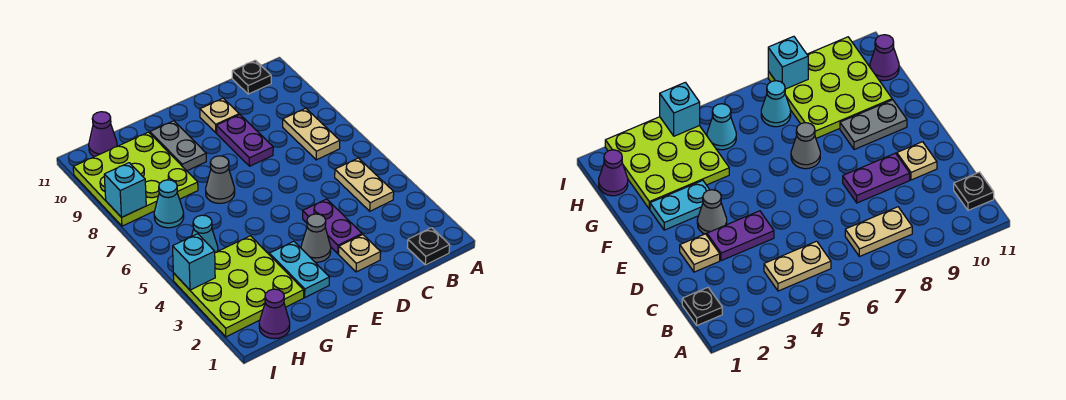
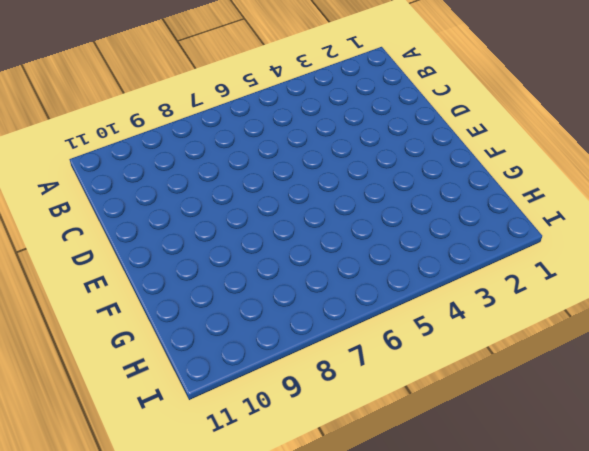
none -> black 1x1 plate [407,228,450,265]
none -> tan 1x2 plate [335,158,394,211]
none -> tan 1x2 plate [283,108,340,160]

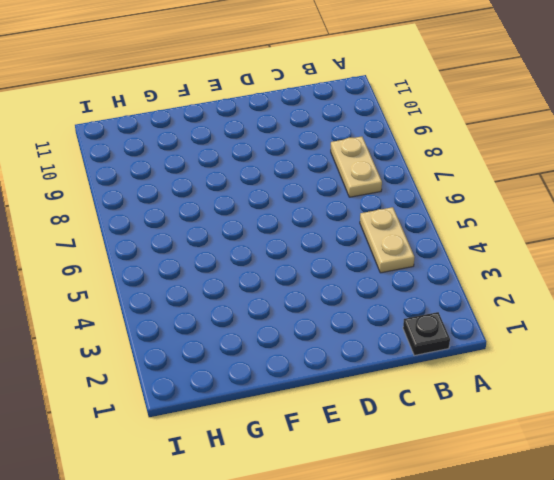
none -> black 1x1 plate [232,60,271,94]
none -> tan 1x1 plate [339,235,381,272]
none -> purple 1x2 plate [303,199,362,254]

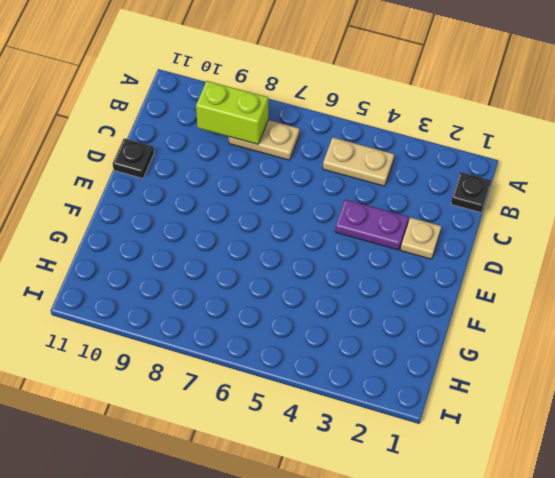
lime 1x2 brick [196,81,268,144] -> none
black 1x1 plate [113,139,154,178] -> black 1x1 plate moved to [232,60,271,94]
none -> purple 1x2 plate [216,114,273,166]
none -> tan 1x1 plate [200,98,239,133]
none -> grey 1x1 cone [301,214,331,262]

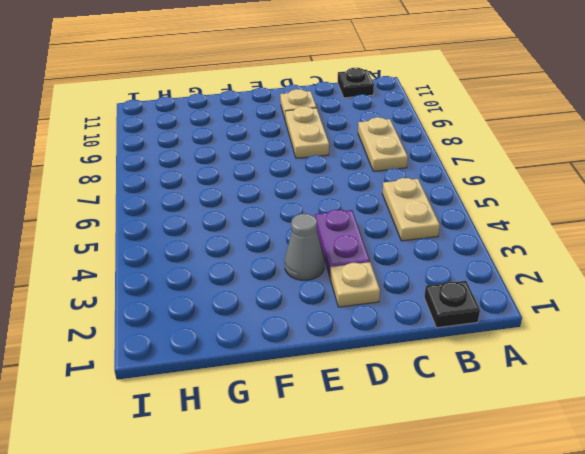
tan 1x2 plate [285,106,329,158] -> purple 1x2 plate [216,114,273,166]
none -> cyan 1x2 plate [269,241,330,297]
none -> grey 1x1 cone [206,156,235,203]
none -> grey 1x2 plate [150,121,206,171]

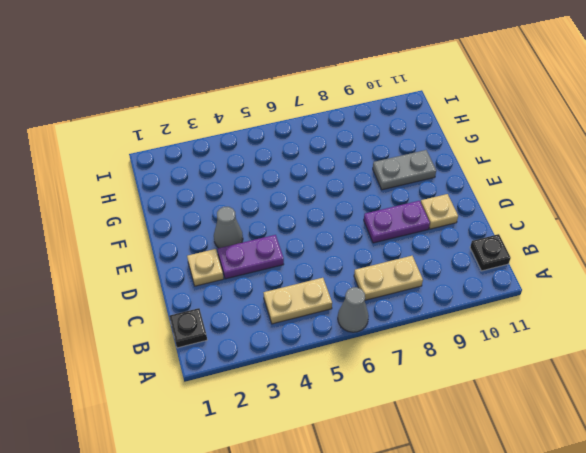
grey 1x1 cone [338,287,369,332] -> grey 1x1 cone moved to [206,156,235,203]
none -> cyan 1x2 plate [269,241,330,297]
none -> lime 3x3 plate [173,236,304,337]
none -> lime 3x3 plate [73,132,198,226]

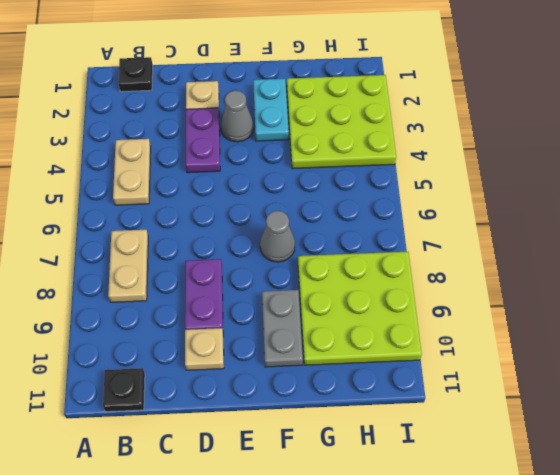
none -> purple 1x1 cone [259,289,290,339]
none -> cyan 1x1 cone [192,215,218,253]
none -> cyan 1x1 cone [154,180,184,228]

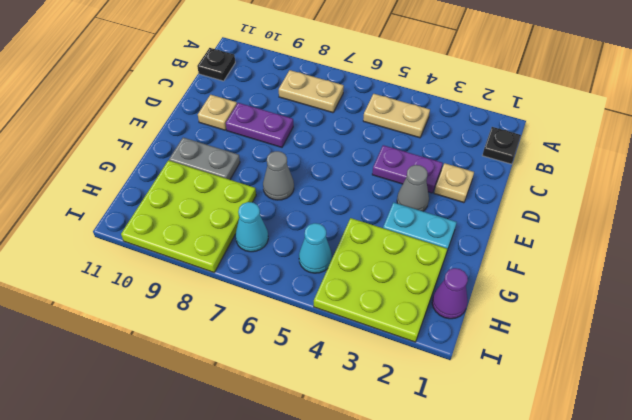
none -> purple 1x1 cone [89,112,117,157]
none -> cyan 1x1 brick [173,234,215,290]
none -> cyan 1x1 brick [104,163,146,217]

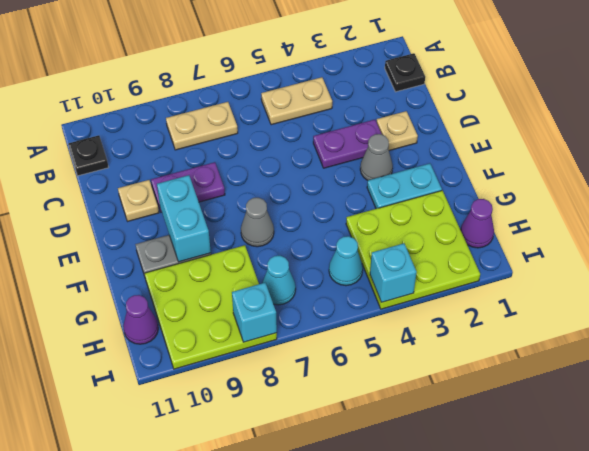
cyan 1x2 brick [157,175,211,262] -> none

